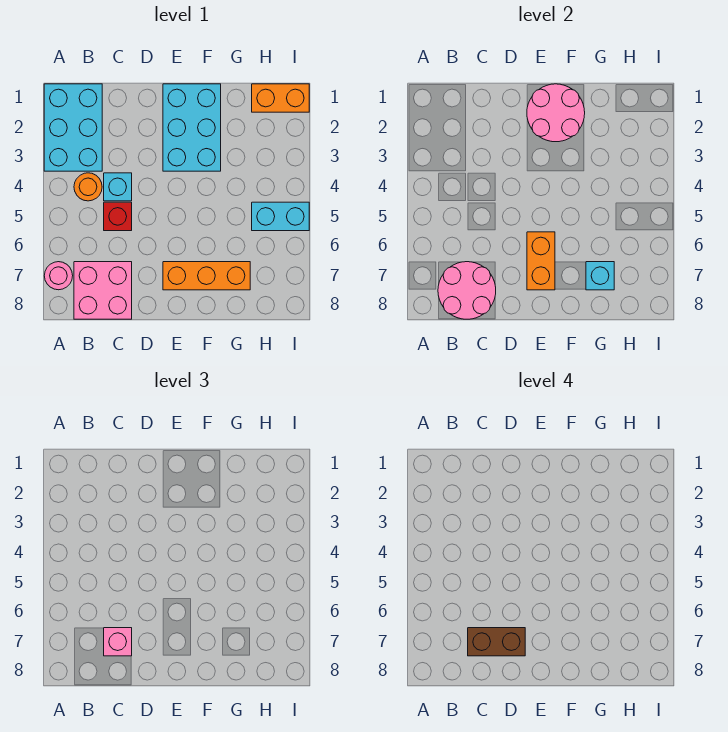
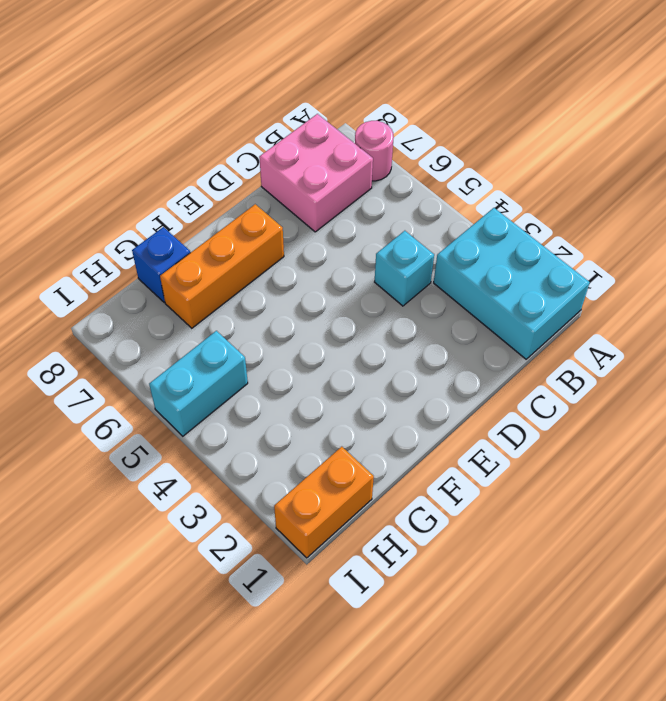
blue 1x1 brick [132,227,190,303] -> none
none -> orange 1x1 round brick [74,173,102,201]
none -> red 1x1 brick [104,202,132,231]
none -> cyan 2x3 brick [163,84,221,171]

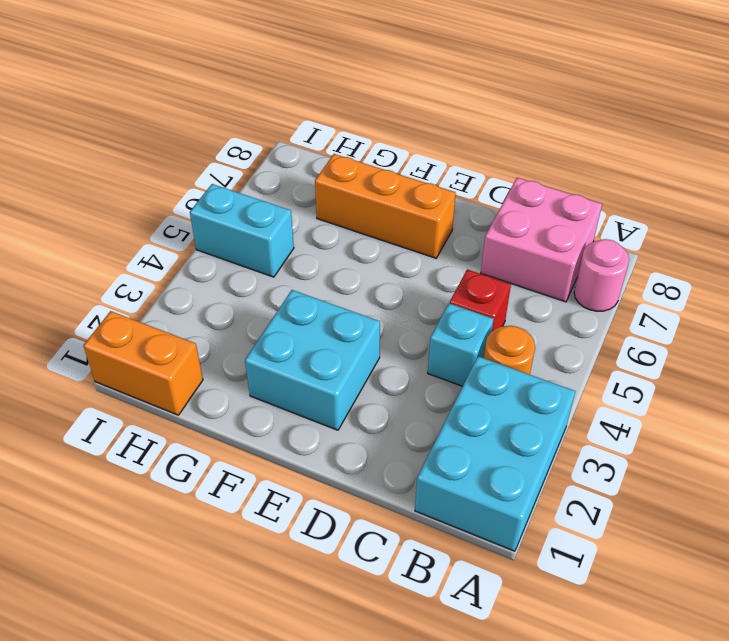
cyan 2x2 brick [245,290,380,430] -> cyan 2x3 brick [163,84,221,171]
none -> pink 2x2 round brick [438,262,496,319]
none -> pink 2x2 round brick [527,84,585,142]
none -> orange 1x2 brick [527,232,555,290]

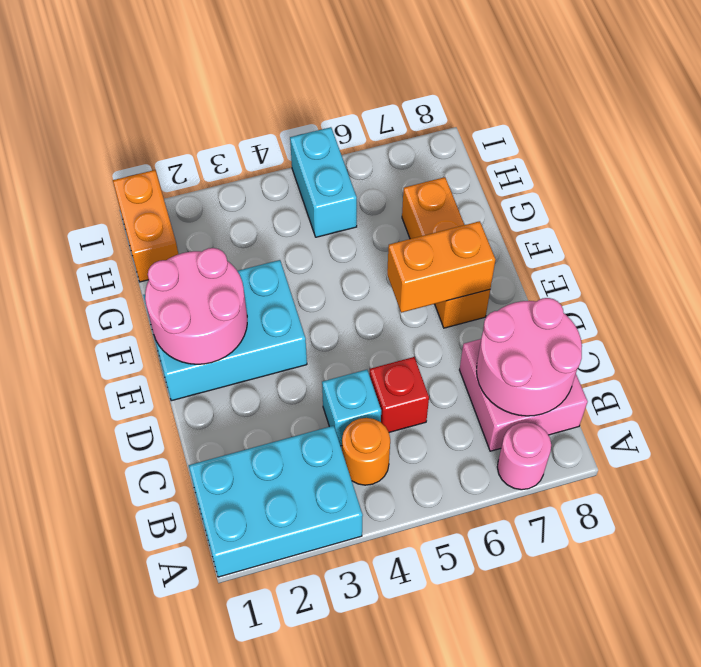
none -> cyan 1x1 brick [586,262,614,290]
none -> pink 1x1 brick [104,628,132,656]
none -> brown 1x2 brick [468,628,525,656]

